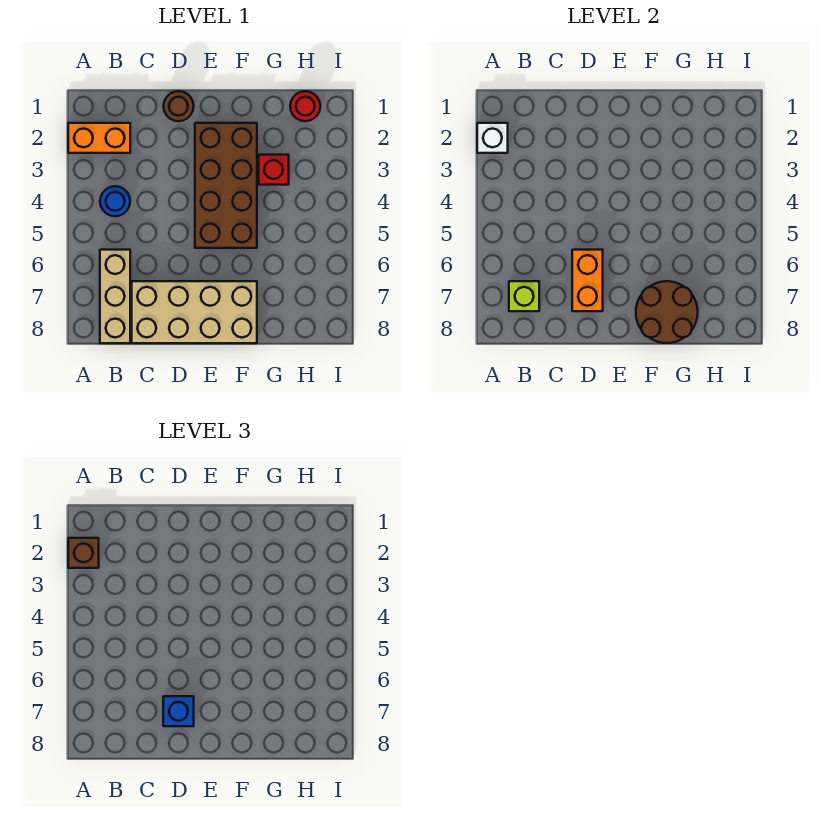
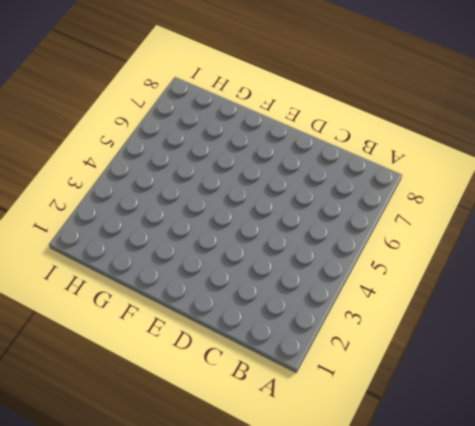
none -> orange 1x2 brick [68,123,130,153]
none -> blue 1x1 round brick [100,186,130,216]
none -> tan 1x3 brick [100,250,130,343]

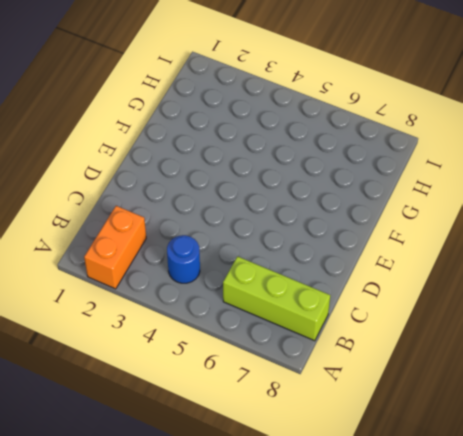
lime 1x3 brick [223,256,330,341] -> tan 1x3 brick [100,250,130,343]
none -> tan 2x4 brick [132,281,257,343]
none -> brown 1x1 round brick [164,91,194,121]
none -> brown 2x4 brick [195,123,257,248]

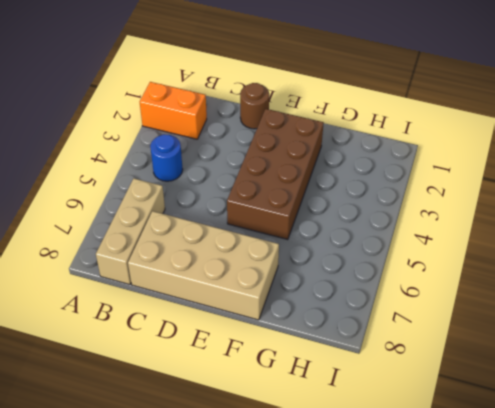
none -> red 1x1 brick [259,155,289,185]
none -> red 1x1 round brick [290,91,320,121]
none -> white 1x1 brick [477,123,508,153]

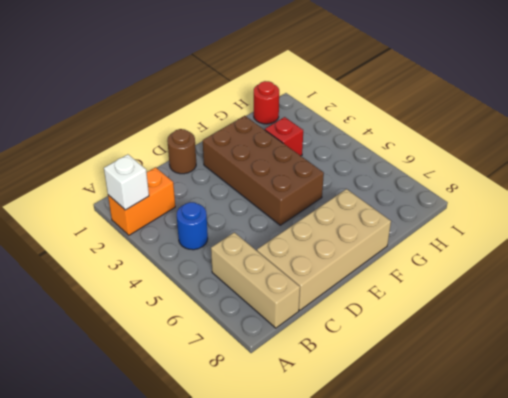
none -> lime 1x1 brick [509,281,539,311]
none -> orange 1x2 brick [572,250,603,311]
none -> brown 2x2 round brick [636,281,698,343]

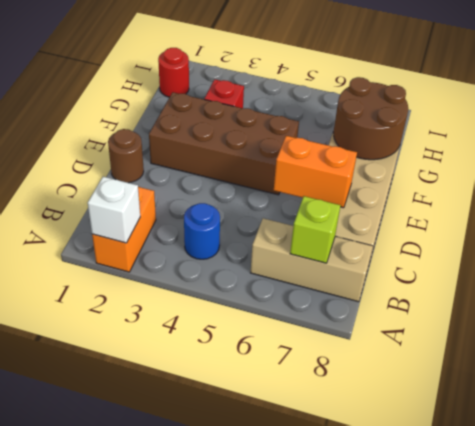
none -> brown 1x1 brick [68,538,99,568]
none -> blue 1x1 brick [163,696,194,726]

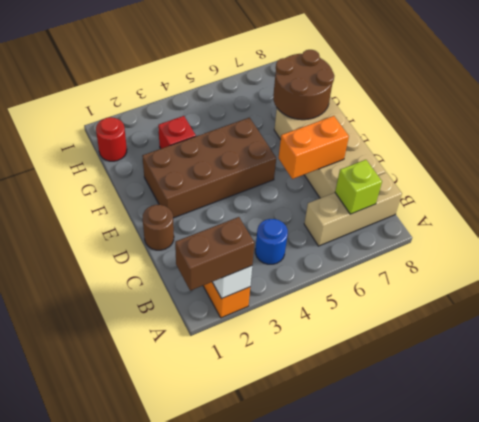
brown 1x2 brick [175,217,254,291] -> brown 1x1 brick [68,538,99,568]
none -> blue 1x1 brick [163,696,194,726]

